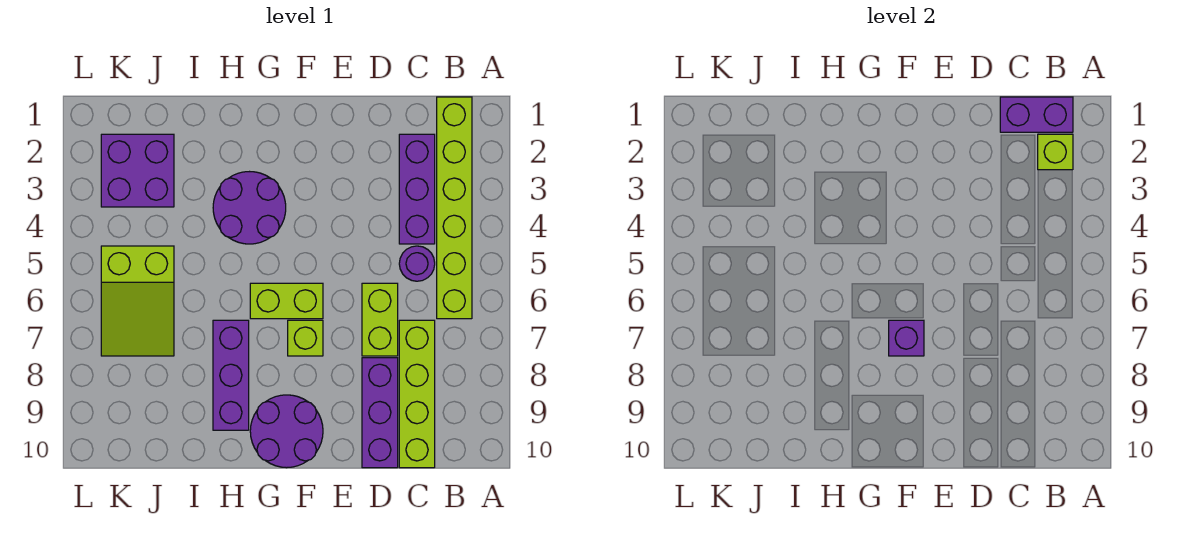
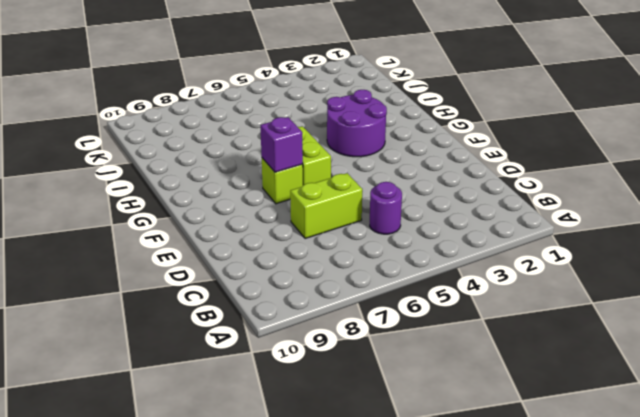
none -> lime 1x6 brick [437,97,472,319]
none -> purple 1x3 brick [399,134,435,244]
none -> lime 1x4 brick [399,320,435,468]

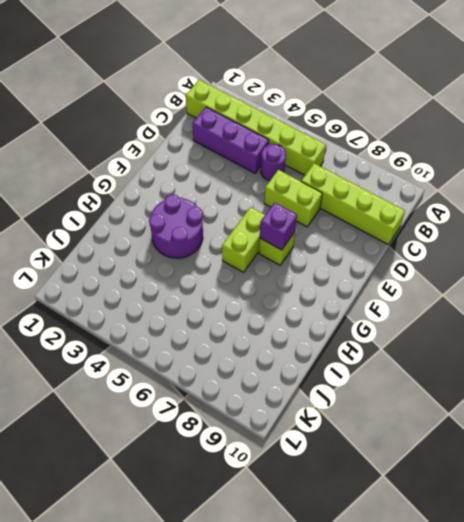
none -> purple 1x3 brick [362,358,398,468]
none -> purple 2x2 round brick [250,395,323,468]
none -> purple 1x3 brick [213,320,249,430]

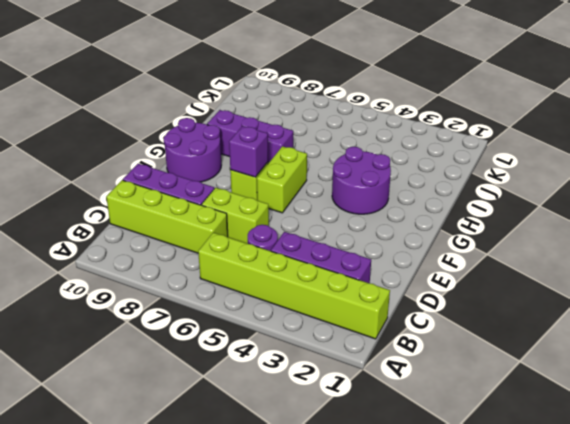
none -> purple 2x2 brick [101,134,174,207]
none -> lime 2x3 slope [101,246,174,356]
none -> purple 1x2 brick [1000,97,1073,132]

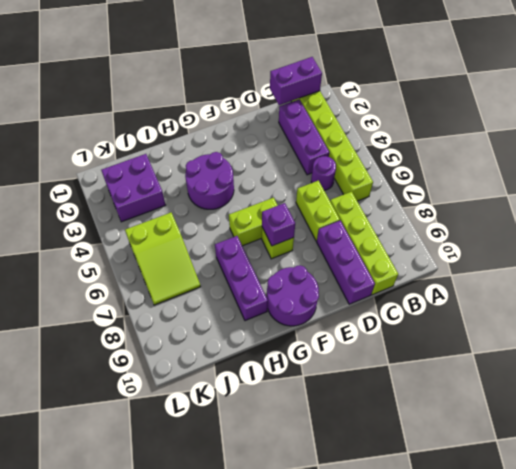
none -> lime 1x1 brick [1038,134,1073,170]

